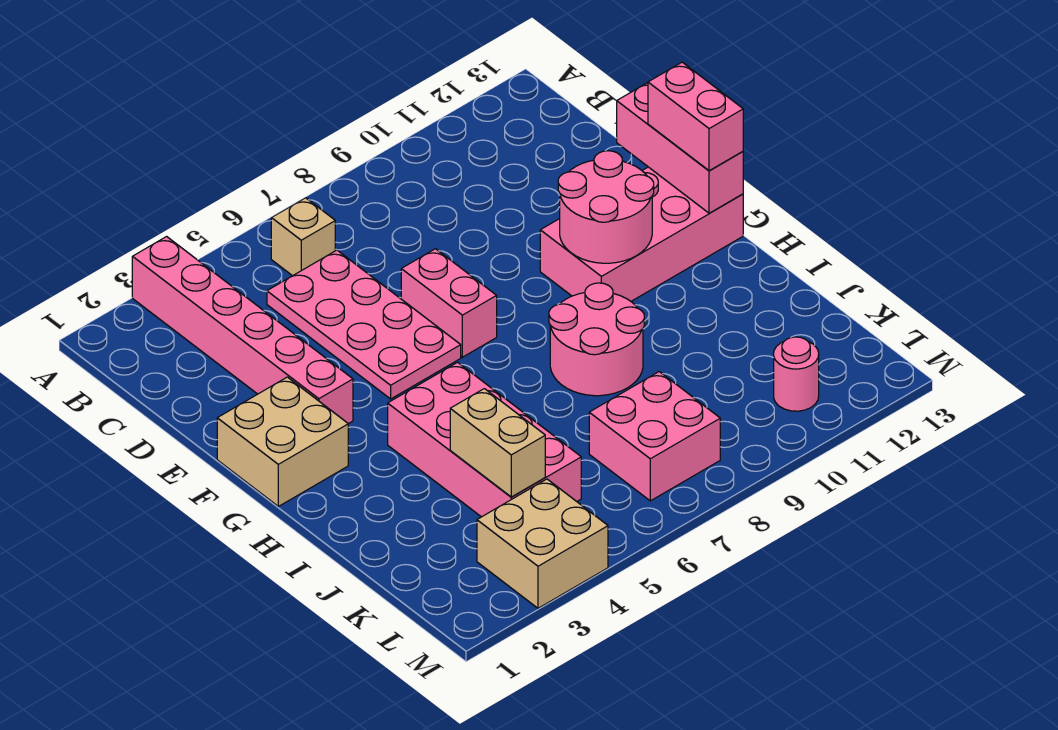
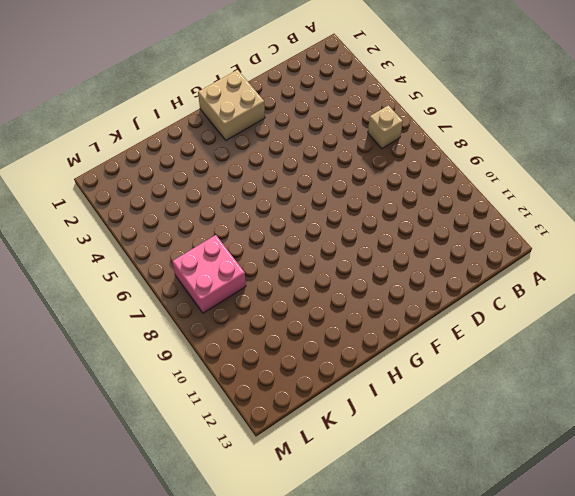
none -> pink 1x6 brick [132,237,353,424]
none -> pink 2x4 plate [267,250,461,399]
none -> pink 1x2 brick [401,249,497,357]

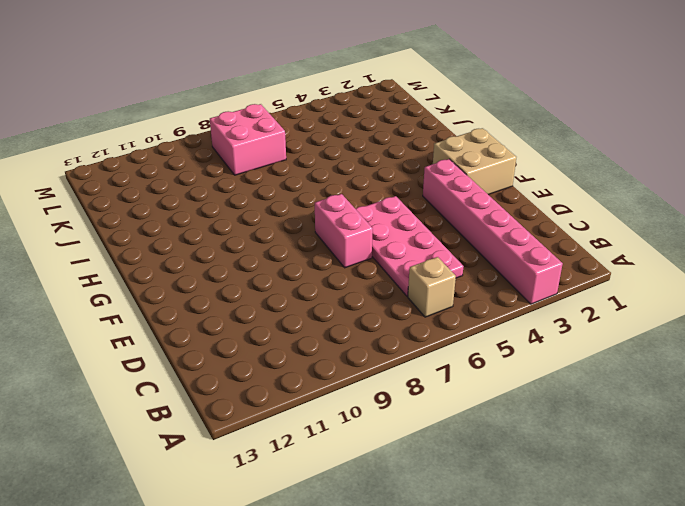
none -> pink 2x4 brick [540,167,743,301]
none -> pink 2x4 brick [388,362,581,517]
none -> pink 2x2 round brick [549,283,644,396]

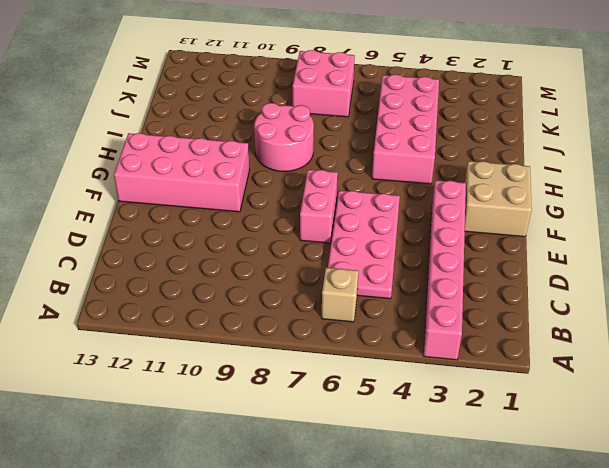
none -> tan 2x2 brick [477,479,608,608]
none -> pink 1x1 round brick [774,337,819,411]
none -> pink 1x3 brick [617,83,743,213]

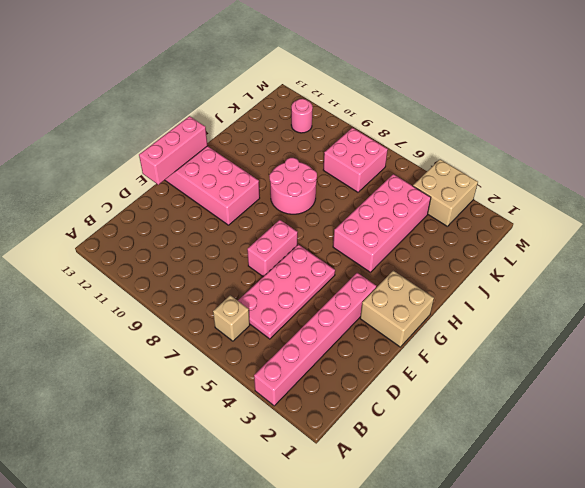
none -> pink 2x2 round brick [558,151,654,263]
none -> tan 1x2 brick [450,389,545,497]
none -> pink 1x2 brick [648,62,743,171]

